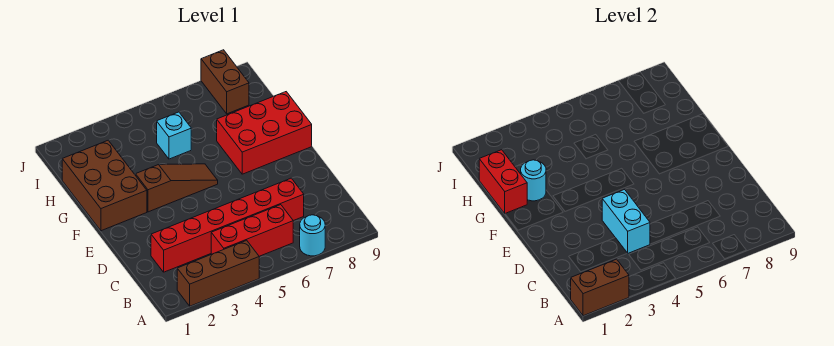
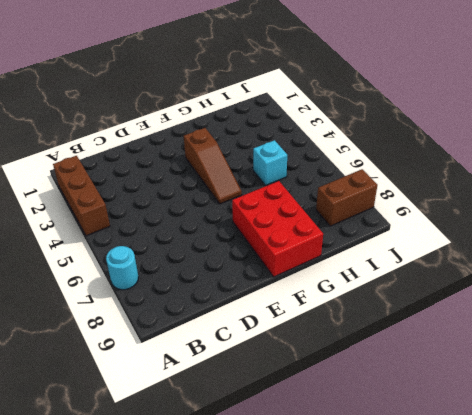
none -> red 1x3 brick [211,205,293,256]
none -> red 1x6 brick [151,178,304,272]
none -> brown 2x3 brick [62,140,147,231]

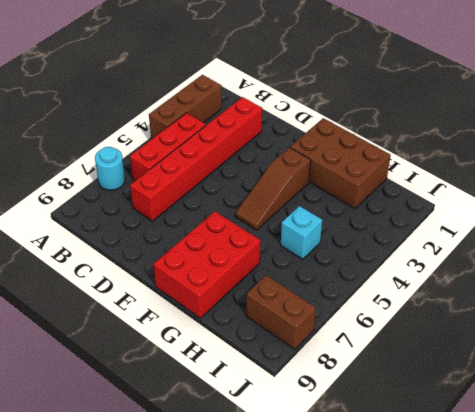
none -> brown 1x2 brick [571,259,629,316]
none -> cyan 1x2 brick [602,190,650,253]
none -> red 1x2 brick [479,150,527,213]

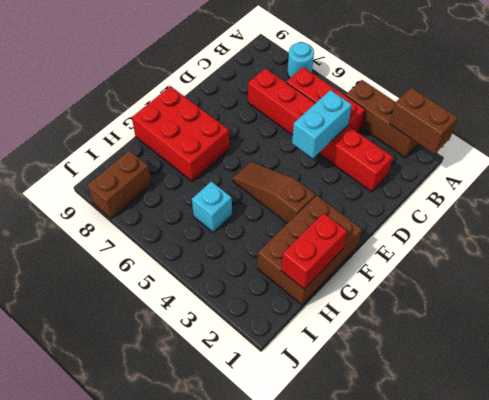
none -> cyan 1x1 round brick [521,160,546,201]

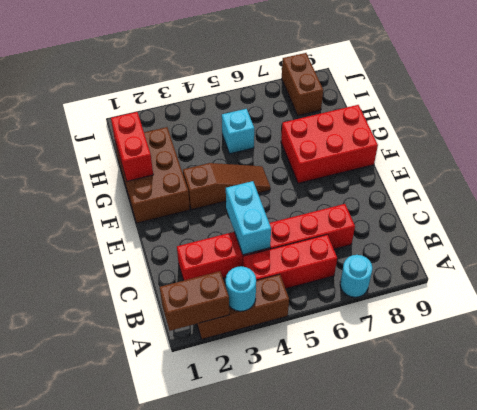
cyan 1x1 round brick [226,266,256,311] -> cyan 1x1 round brick moved to [521,160,546,201]

